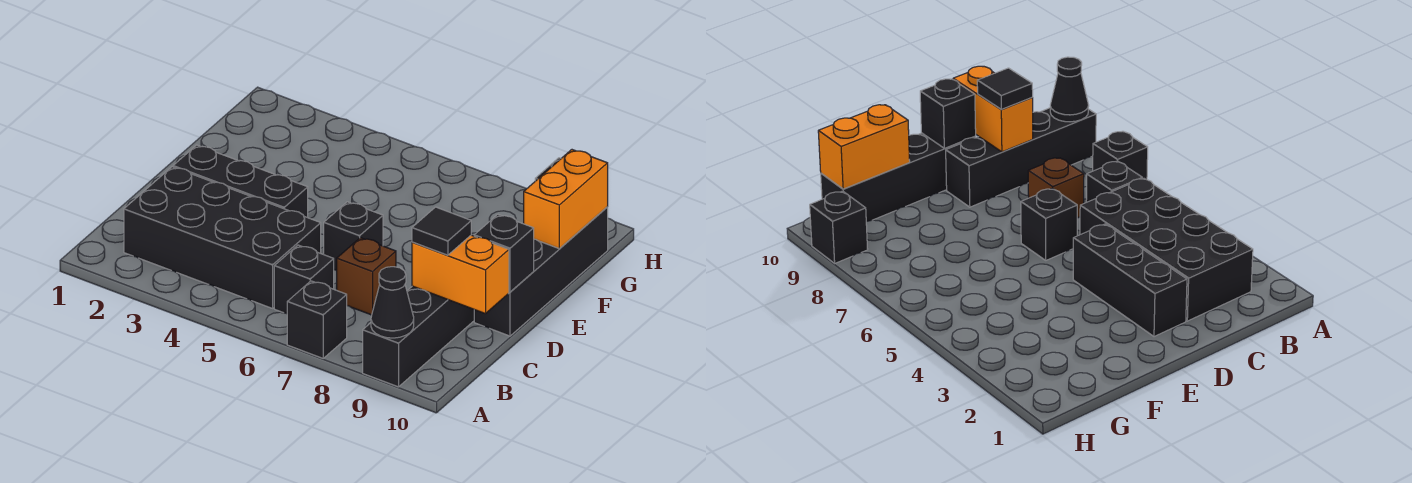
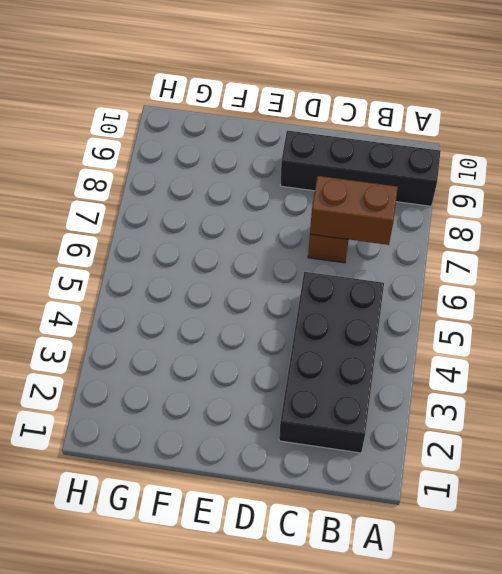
brown 1x2 brick [310,176,398,245] -> none
none -> black 1x1 brick [287,281,347,358]
none -> black 1x1 brick [274,245,334,314]
none -> black 1x3 brick [173,145,308,218]

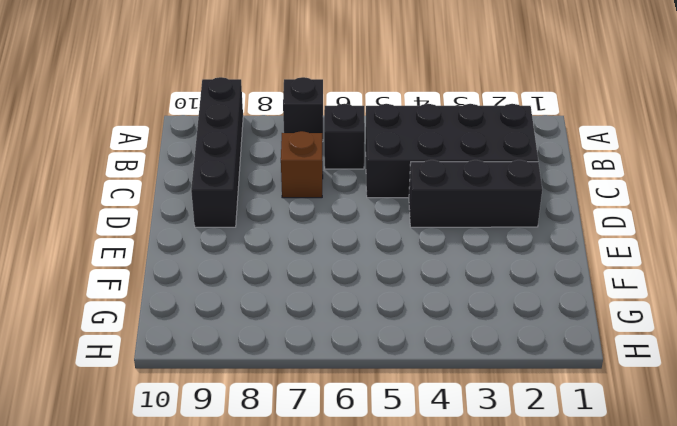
none -> black 1x1 brick [324,202,383,271]
none -> black 1x4 brick [474,207,608,336]
none -> black 1x1 brick [810,191,868,263]

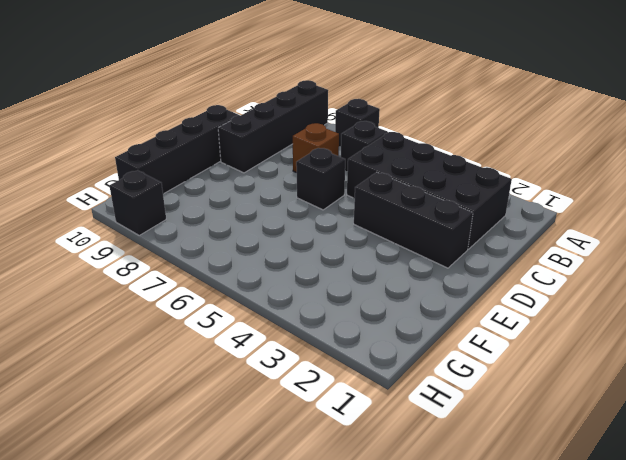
none -> black 1x1 cone [371,267,414,338]
none -> orange 1x2 brick [412,235,509,314]
none -> black 1x1 brick [474,215,534,292]

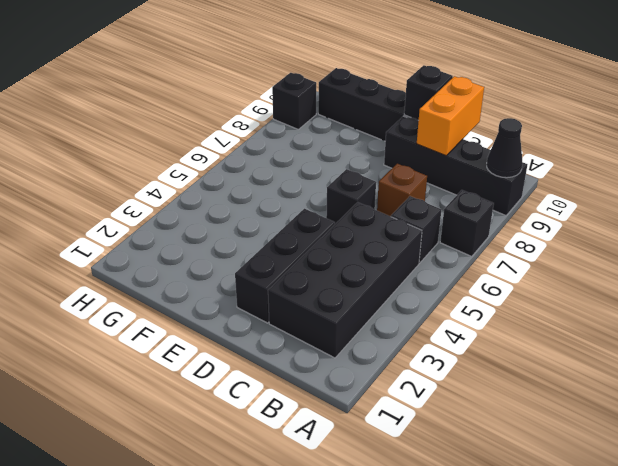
none -> orange 1x2 brick [524,150,608,248]
none -> black 1x1 tile [412,207,471,255]

